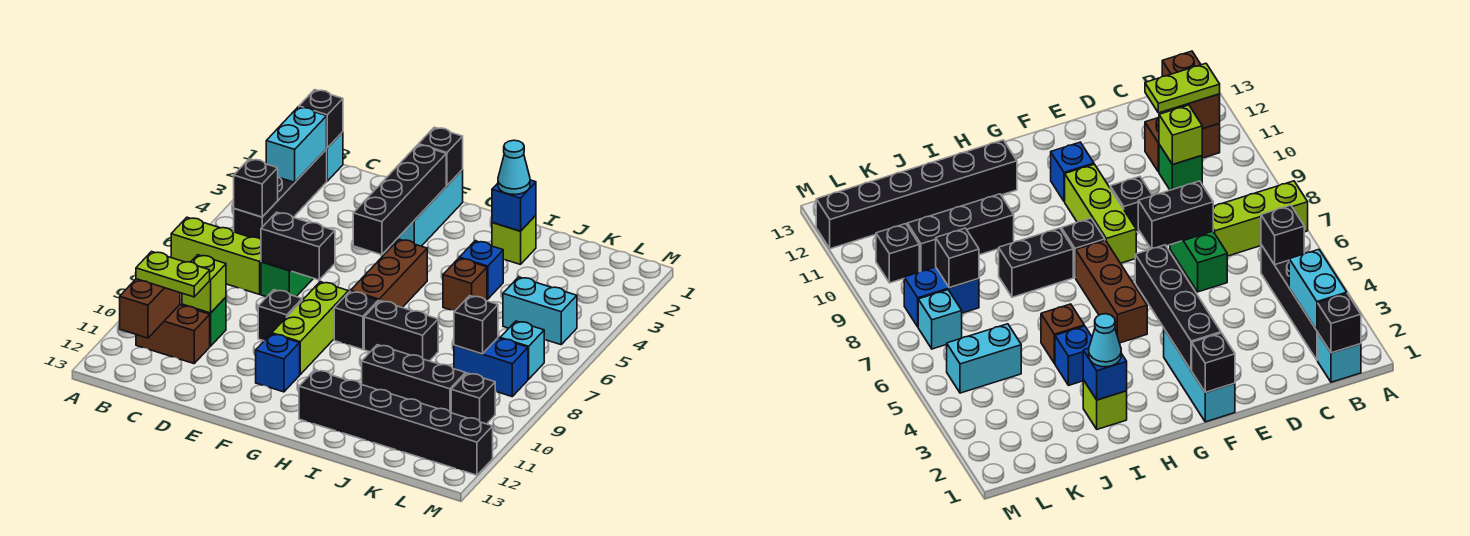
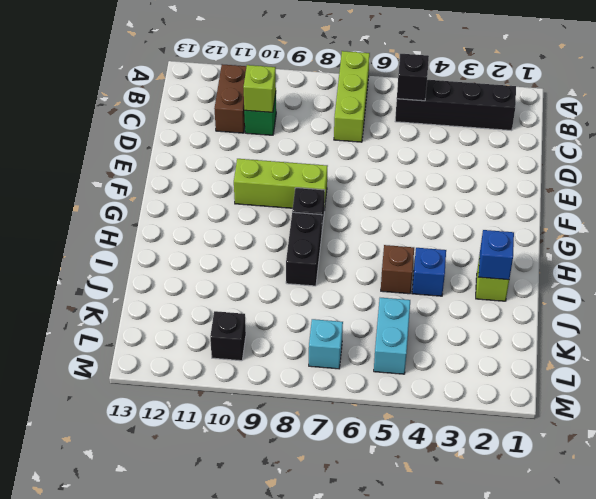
none -> cyan 1x1 brick [327,132,343,181]
none -> green 1x2 brick [261,262,313,297]
none -> black 1x1 brick [258,290,302,341]
none -> cyan 1x3 brick [391,170,463,247]

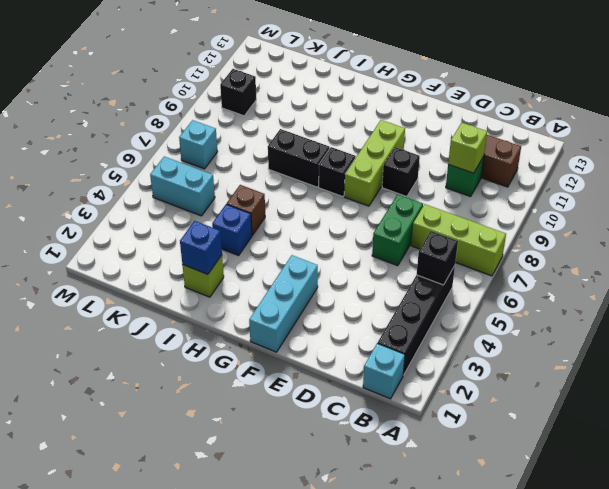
none -> blue 1x1 brick [256,334,300,392]
none -> brown 1x3 brick [351,239,427,308]
none -> black 1x6 brick [299,370,493,475]
none -> black 1x3 brick [362,345,465,413]

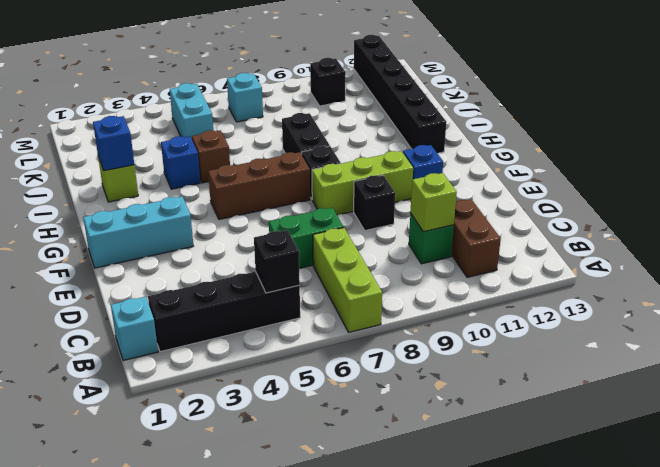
none -> black 1x3 brick [362,345,465,413]
none -> blue 1x2 brick [454,338,528,396]
none -> black 1x1 brick [299,90,343,148]
none -> cyan 1x2 brick [266,107,327,182]

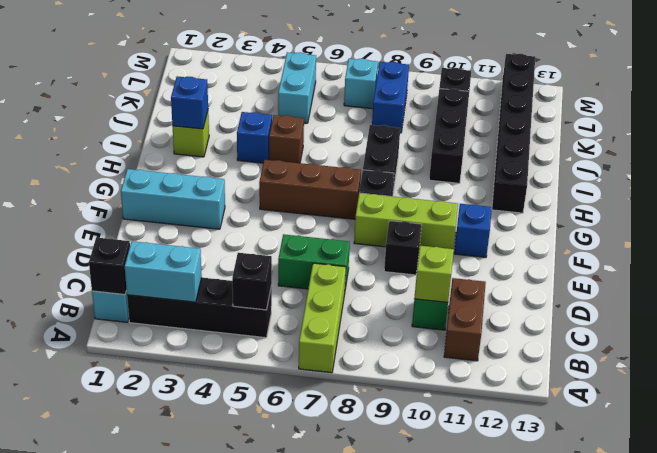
none -> brown 1x2 brick [120,279,180,338]
none -> black 1x2 brick [261,212,335,280]
none -> black 1x1 brick [419,127,463,186]
none -> black 1x4 brick [353,145,446,255]

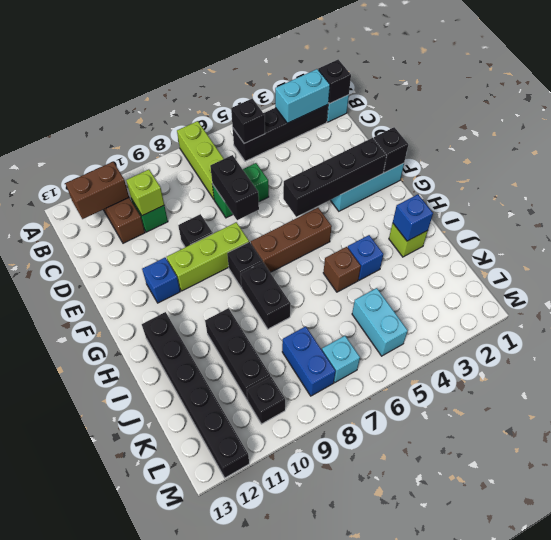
none -> black 1x1 brick [454,296,498,354]
none -> lime 1x2 plate [136,252,210,297]
none -> cyan 1x1 cone [498,140,530,195]

